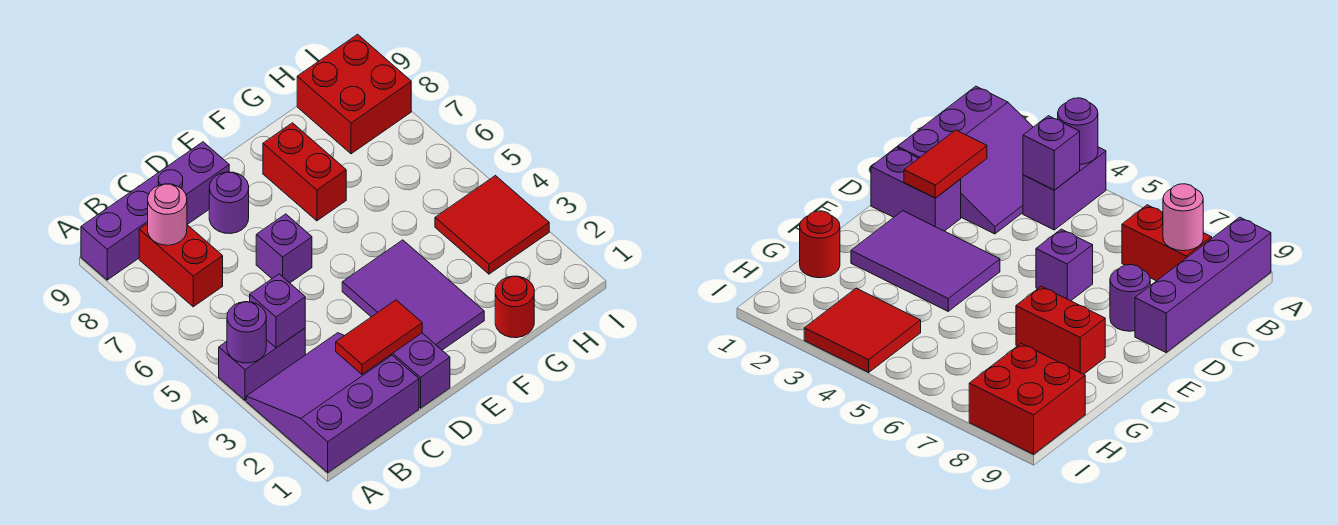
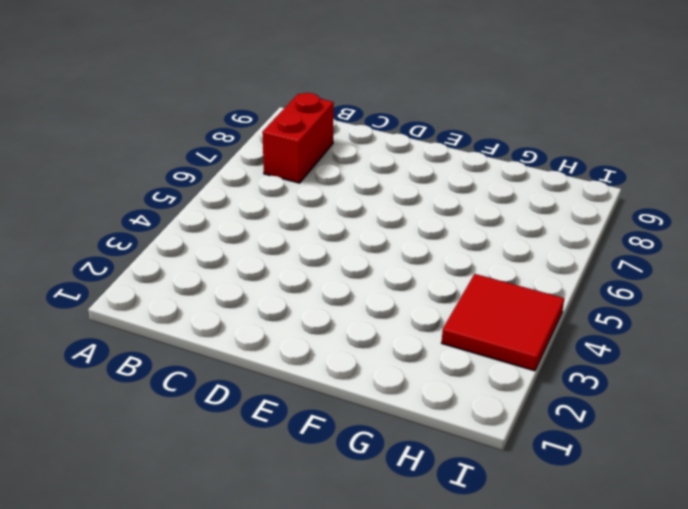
none -> purple 3x3 slope [246,333,419,473]
none -> purple 1x2 brick [219,328,305,400]
none -> purple 1x4 brick [81,142,229,280]

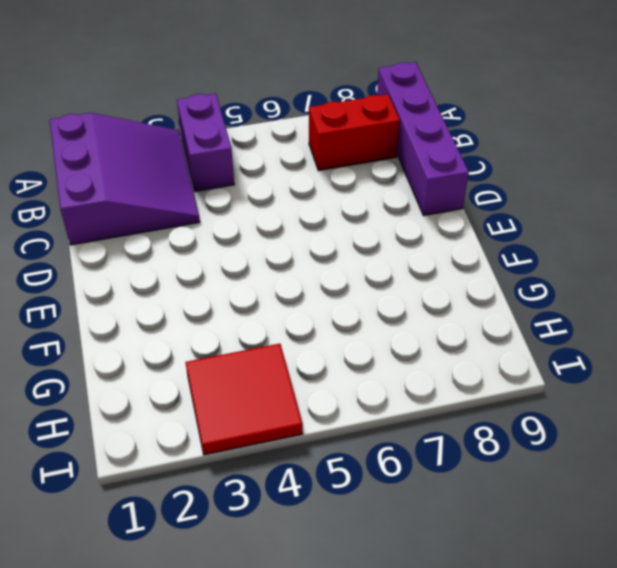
none -> purple 1x2 brick [391,333,450,408]
none -> purple 1x1 brick [256,214,312,283]
none -> purple 1x1 round brick [209,172,249,234]

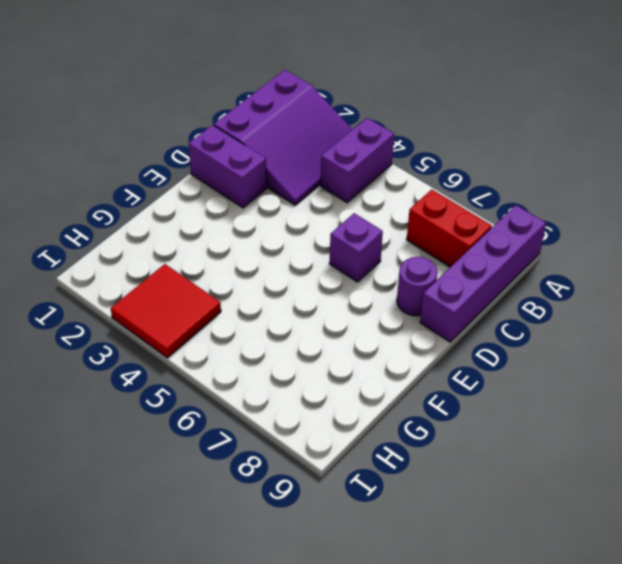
none -> purple 2x3 tile [342,240,484,350]
none -> red 1x2 brick [263,123,346,221]
none -> red 1x1 round brick [495,276,534,338]

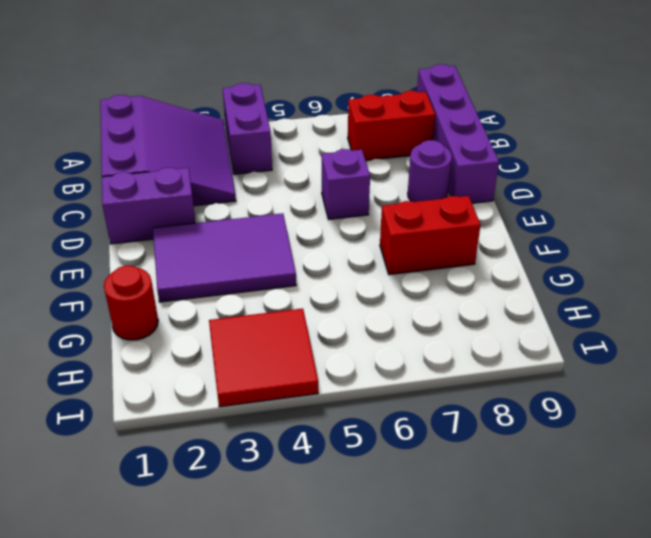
none -> red 2x2 brick [297,34,411,154]
none -> purple 1x1 round brick [227,302,266,363]
none -> purple 1x1 brick [250,274,305,348]

